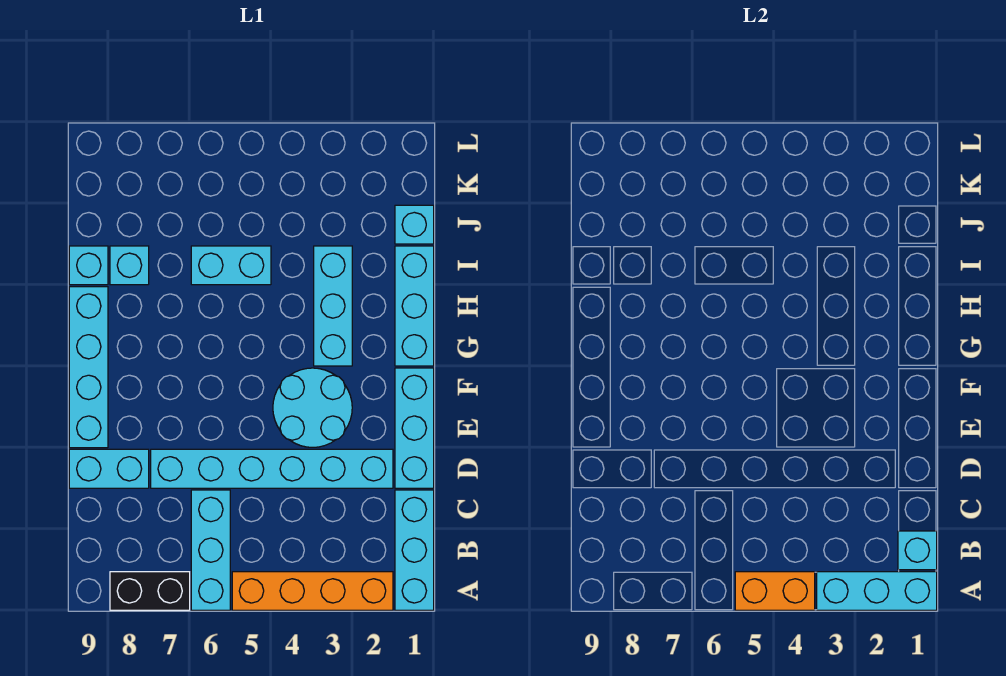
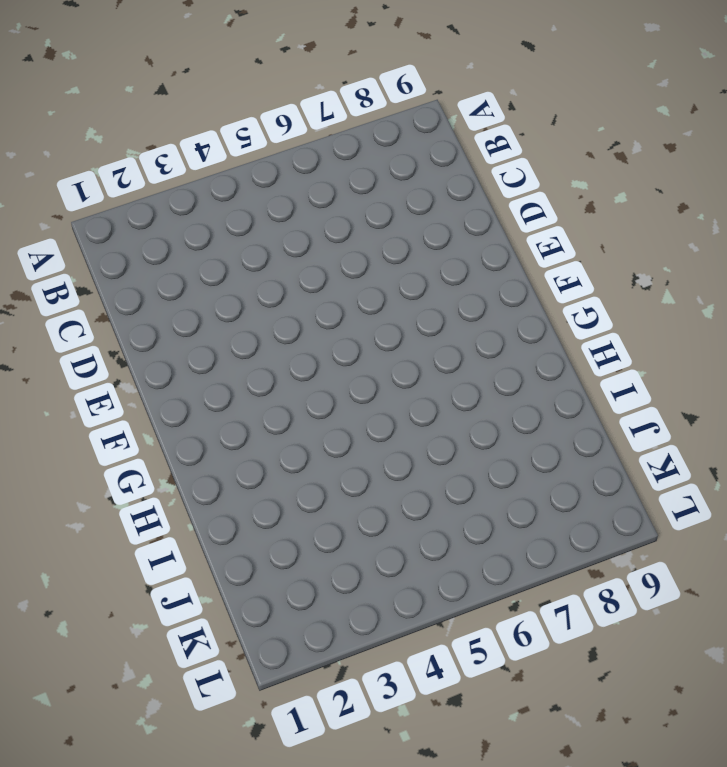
none -> cyan 1x3 brick [395,490,434,610]
none -> orange 1x4 brick [232,572,393,610]
none -> cyan 1x3 brick [191,490,230,610]

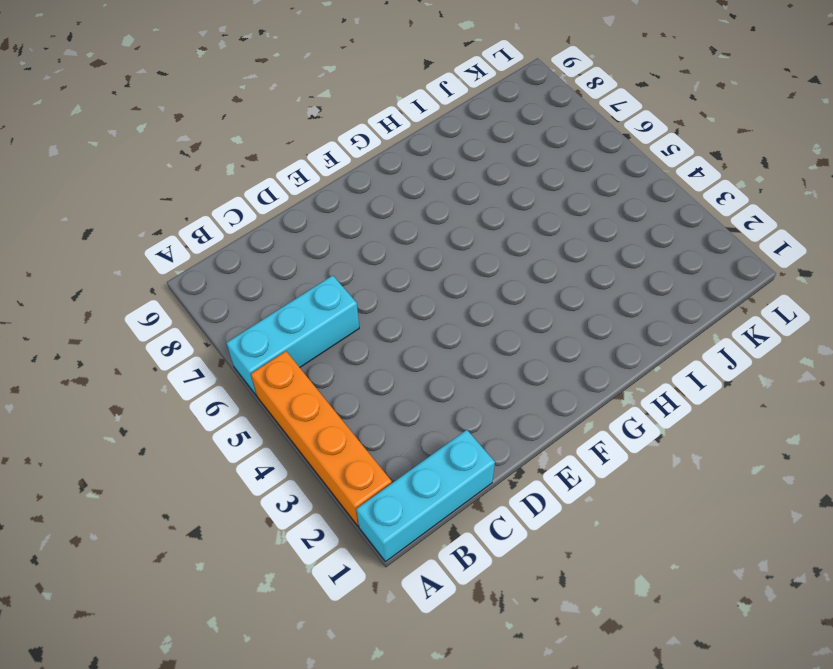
none -> black 1x2 brick [110,572,190,610]
none -> cyan 1x3 brick [395,368,434,488]
none -> cyan 1x6 brick [151,449,393,488]

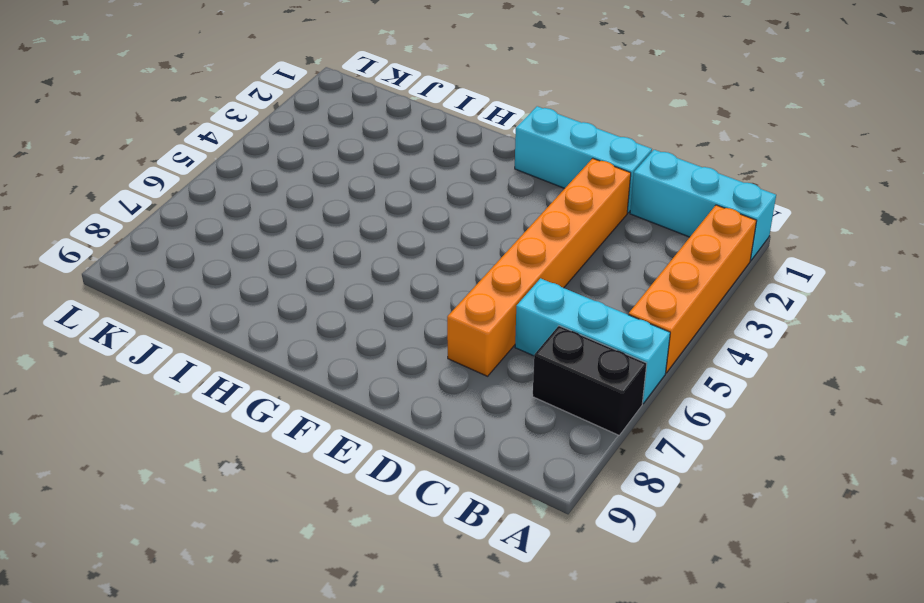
black 1x2 brick [533,326,647,435] -> black 1x2 brick turned to [110,572,190,610]
orange 1x6 brick [447,158,631,376] -> cyan 1x6 brick [151,449,393,488]
none -> cyan 1x2 brick [69,449,149,488]
none -> cyan 2x2 round brick [273,368,352,447]
none -> cyan 1x4 brick [69,287,108,448]

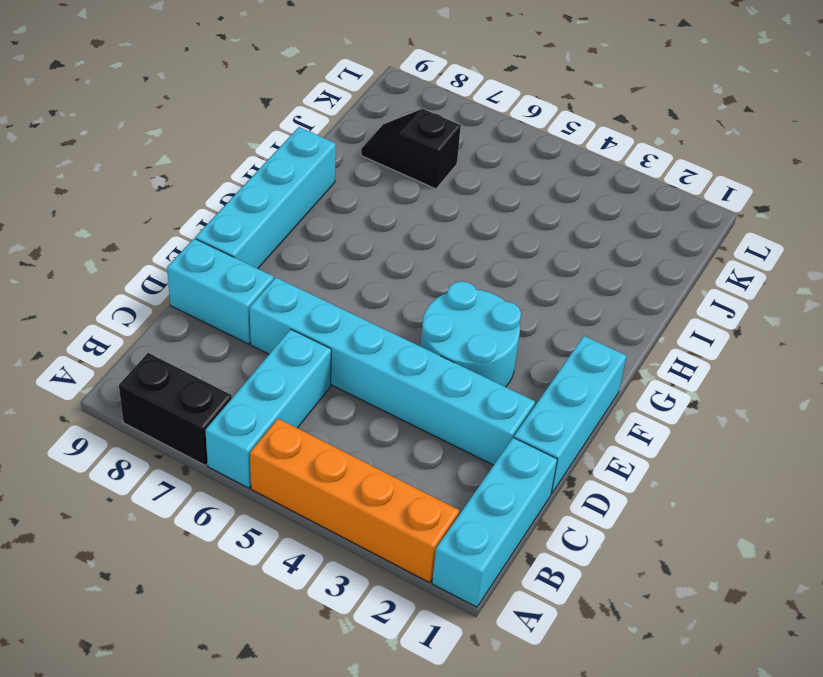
black 1x2 slope [361,109,461,189] -> none
none -> cyan 1x3 brick [395,246,434,366]
none -> cyan 1x3 brick [314,246,352,366]
none -> cyan 1x2 brick [191,246,271,285]

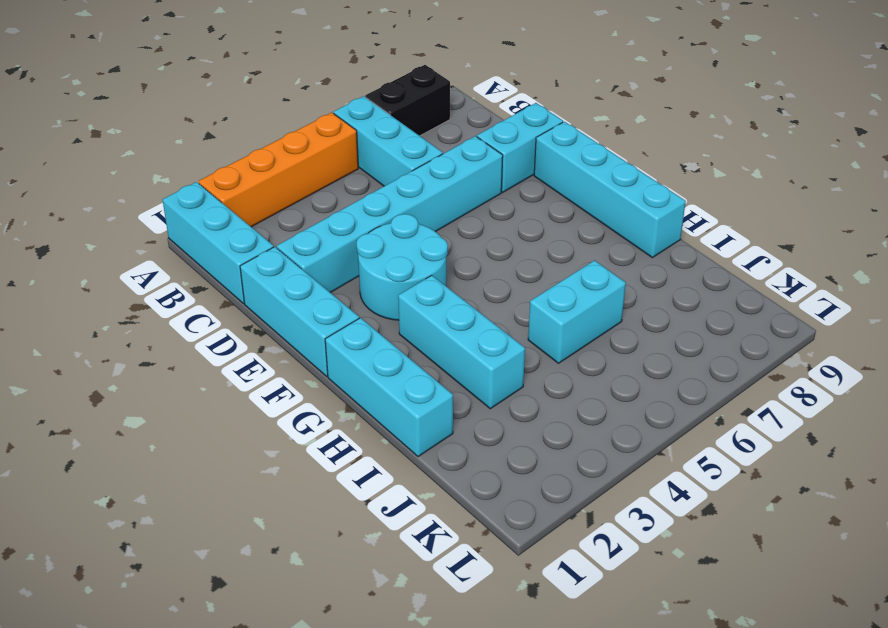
none -> cyan 1x1 brick [110,246,149,285]
none -> cyan 1x1 brick [69,246,108,285]
none -> cyan 1x1 brick [395,205,434,244]

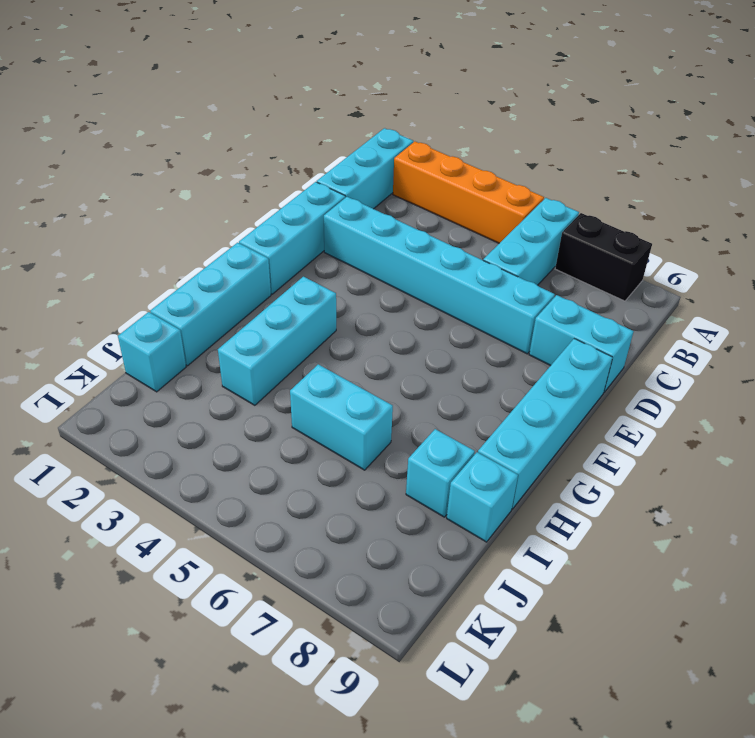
none -> cyan 2x2 round brick [273,368,352,447]
none -> cyan 1x3 brick [817,572,937,610]
none -> orange 1x2 brick [735,572,815,610]

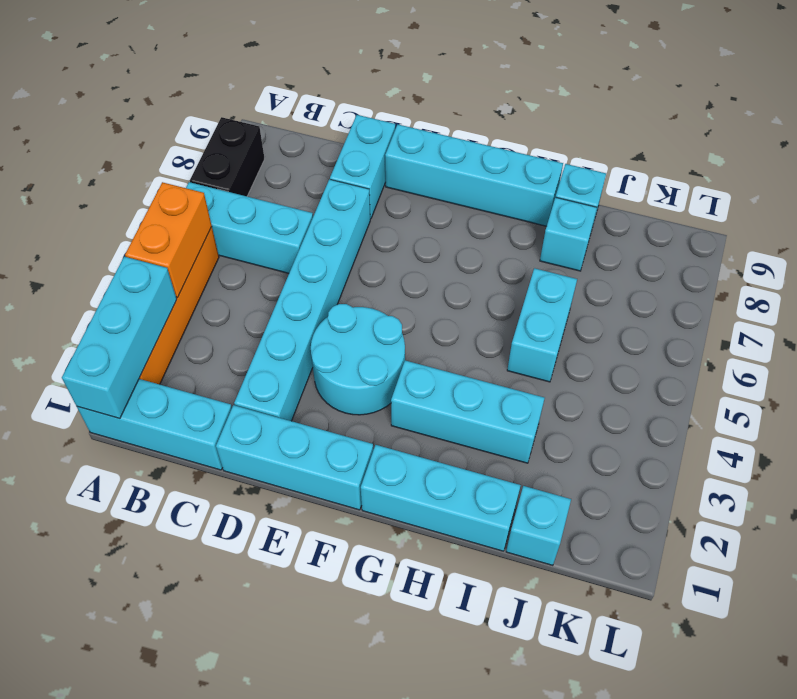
none -> cyan 1x1 brick [898,531,937,570]

